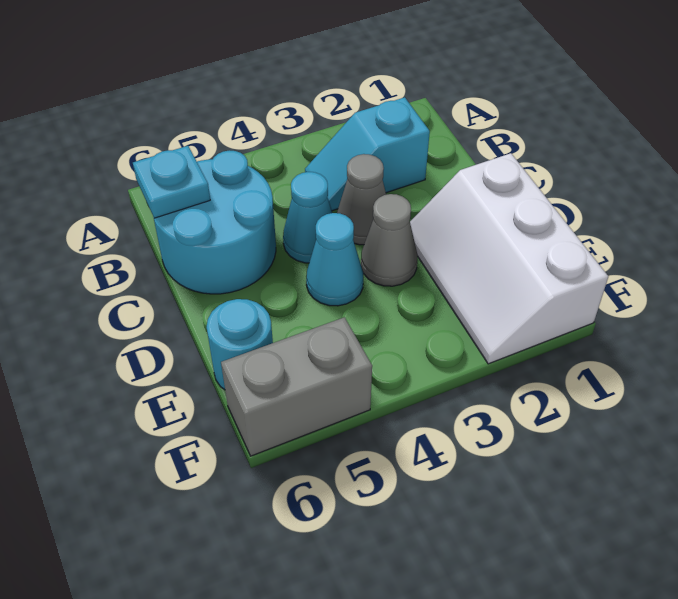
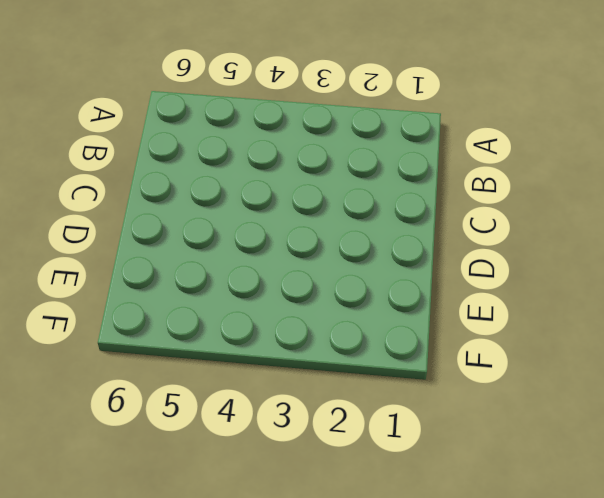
none -> cyan 1x2 slope [305,97,430,211]
none -> cyan 2x2 round brick [154,150,276,294]

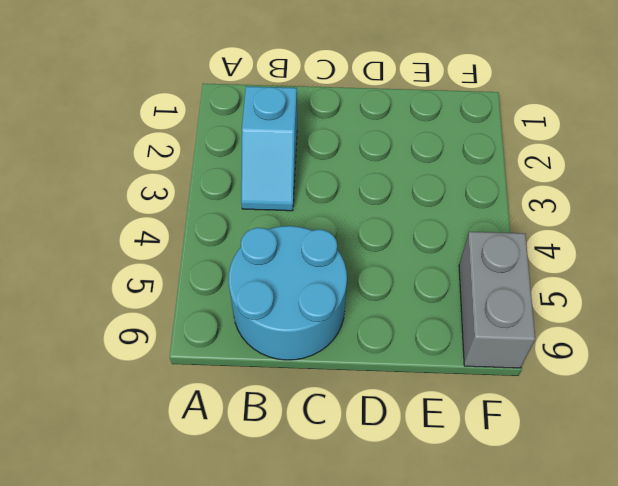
none -> grey 1x1 cone [337,154,386,245]
none -> cyan 1x1 cone [283,172,332,263]

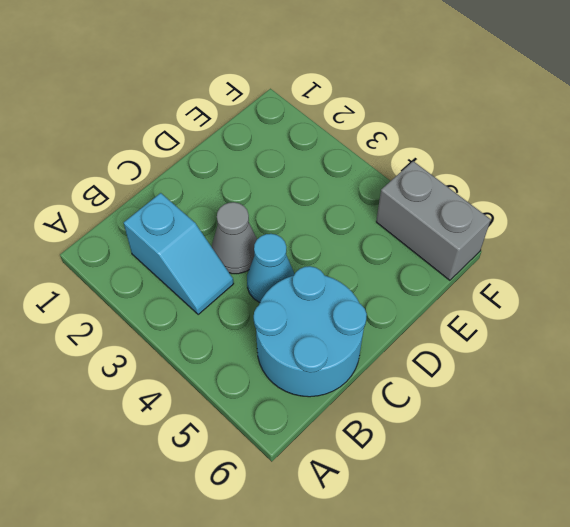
none -> white 2x3 slope [410,153,608,364]
none -> grey 1x1 cone [361,194,417,286]

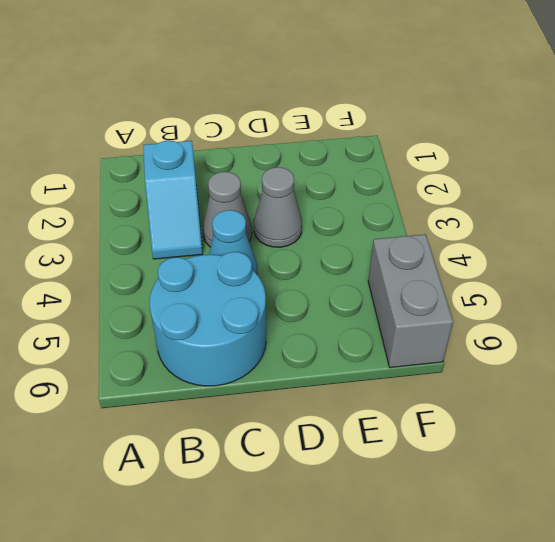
none -> white 2x3 slope [410,153,608,364]
none -> cyan 1x1 cone [306,213,364,306]

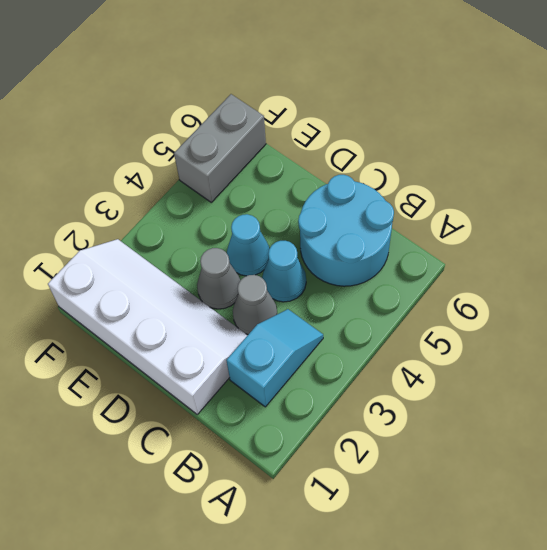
white 2x4 slope [48,239,248,414] -> white 2x3 slope [410,153,608,364]
none -> cyan 1x1 round brick [207,299,273,390]
none -> cyan 1x1 plate [133,146,210,218]

